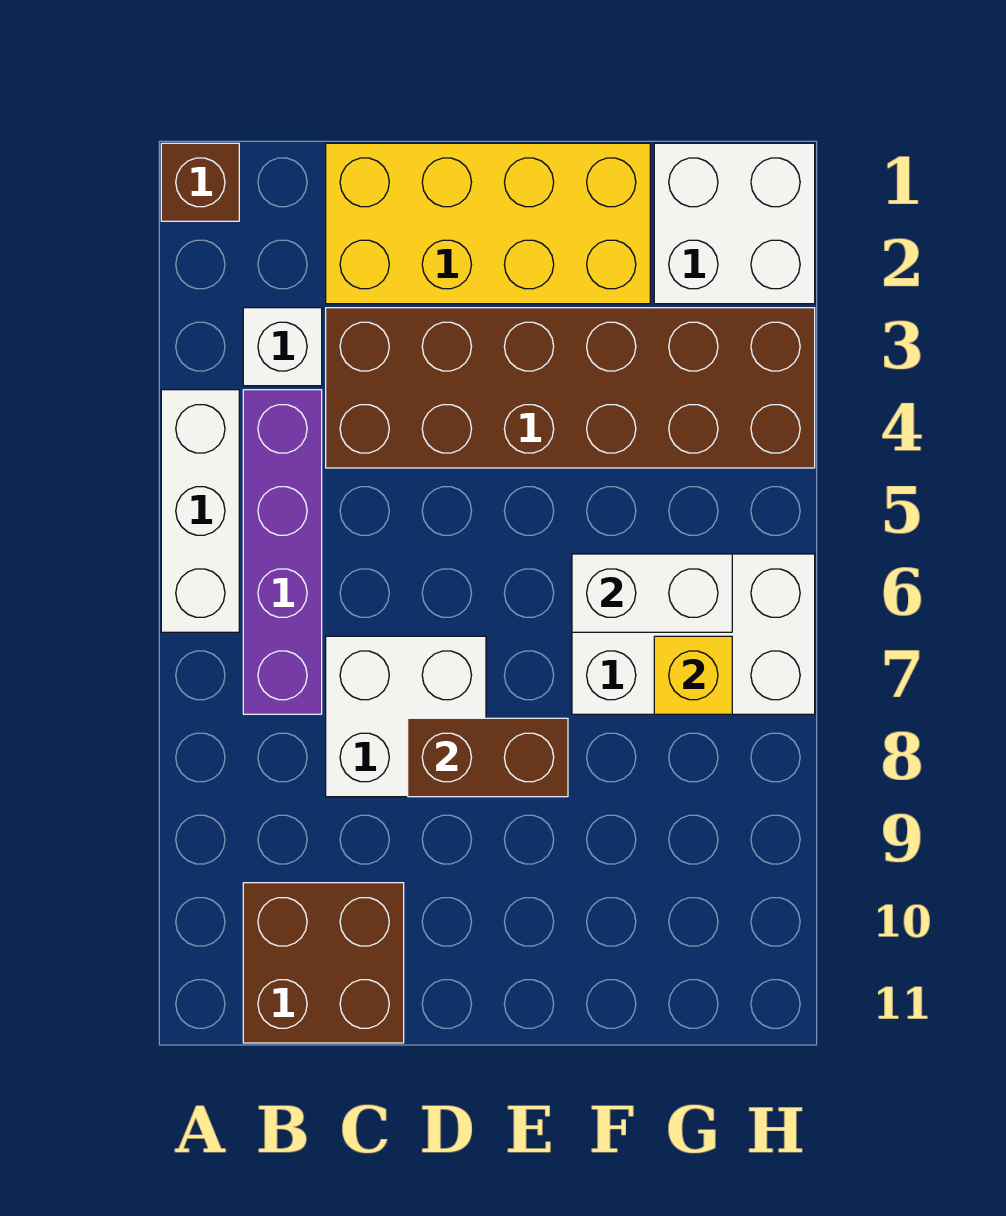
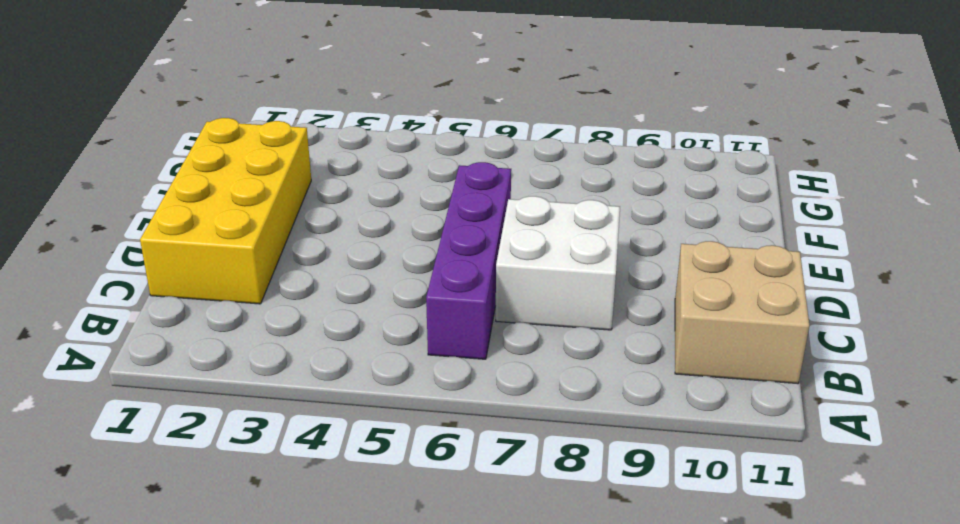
purple 1x4 brick [426,162,511,359] -> purple 1x4 brick turned to [243,390,322,714]
tan 2x2 brick [675,241,809,384] -> brown 2x2 brick [243,883,404,1043]
none -> brown 1x1 brick [161,143,239,221]
none -> white 1x3 brick [161,390,239,632]
none -> white 1x1 brick [243,308,322,386]

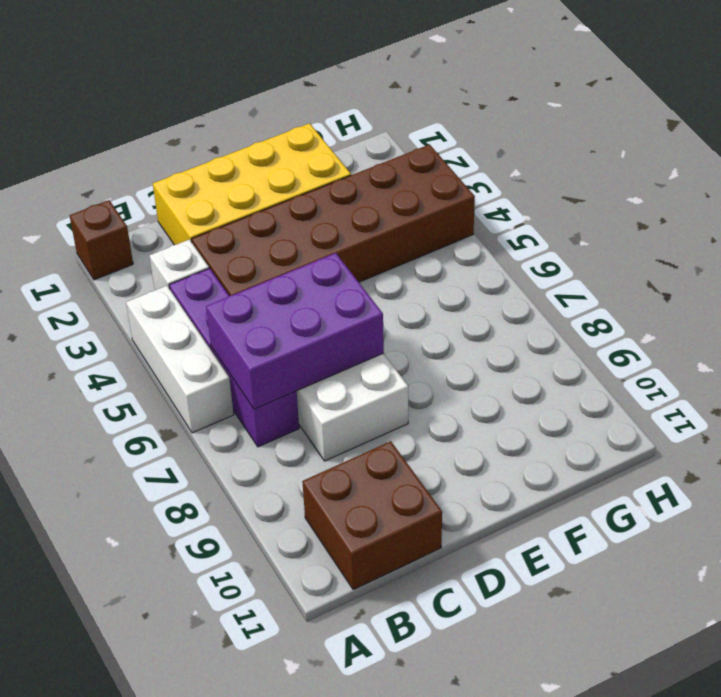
purple 2x3 brick [206,253,384,409] -> none
none -> white 2x3 brick [572,554,815,714]
none -> white 2x2 brick [654,143,815,304]
none -> brown 1x2 brick [408,718,568,797]

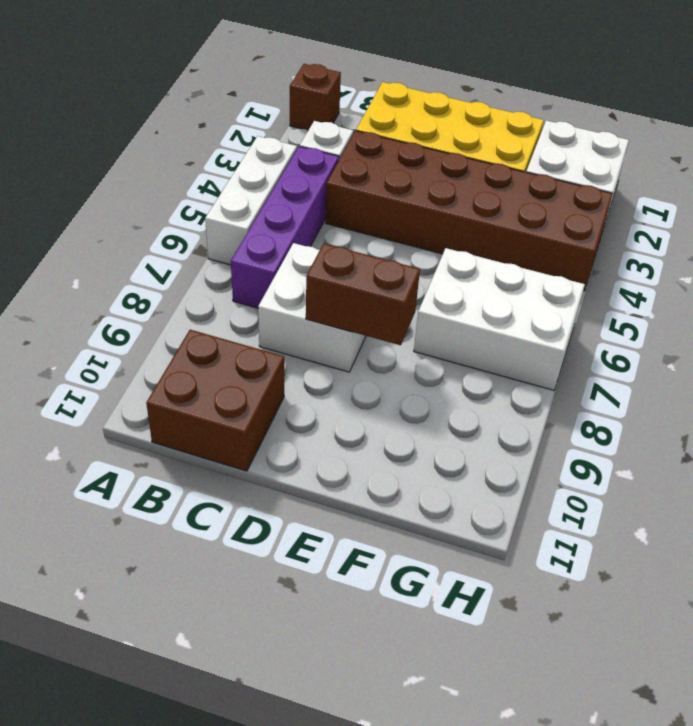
none -> white 1x2 brick [572,554,732,632]
none -> yellow 1x1 brick [654,636,732,714]

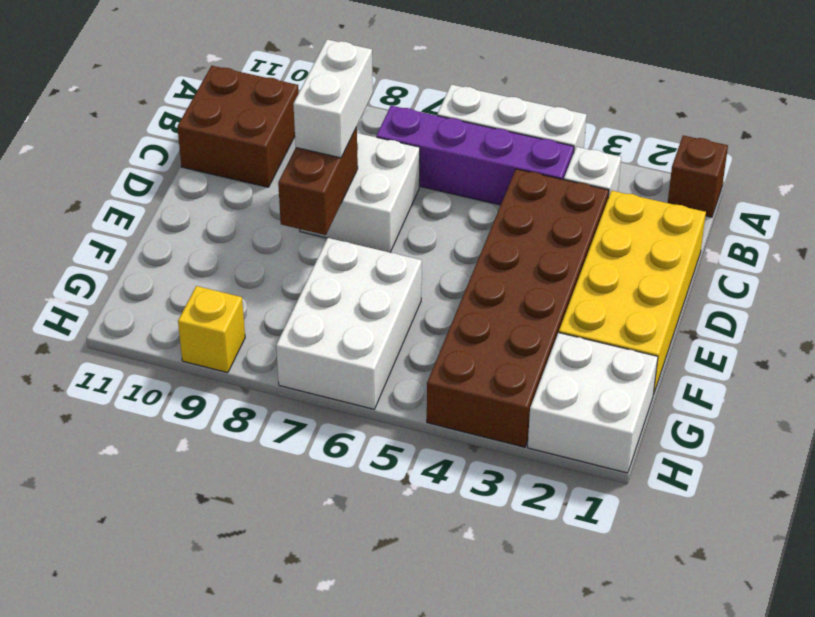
white 1x2 brick [293,40,373,158] -> white 1x2 brick moved to [572,554,732,632]
yellow 1x1 brick [178,286,245,373] -> yellow 1x1 brick moved to [654,636,732,714]

